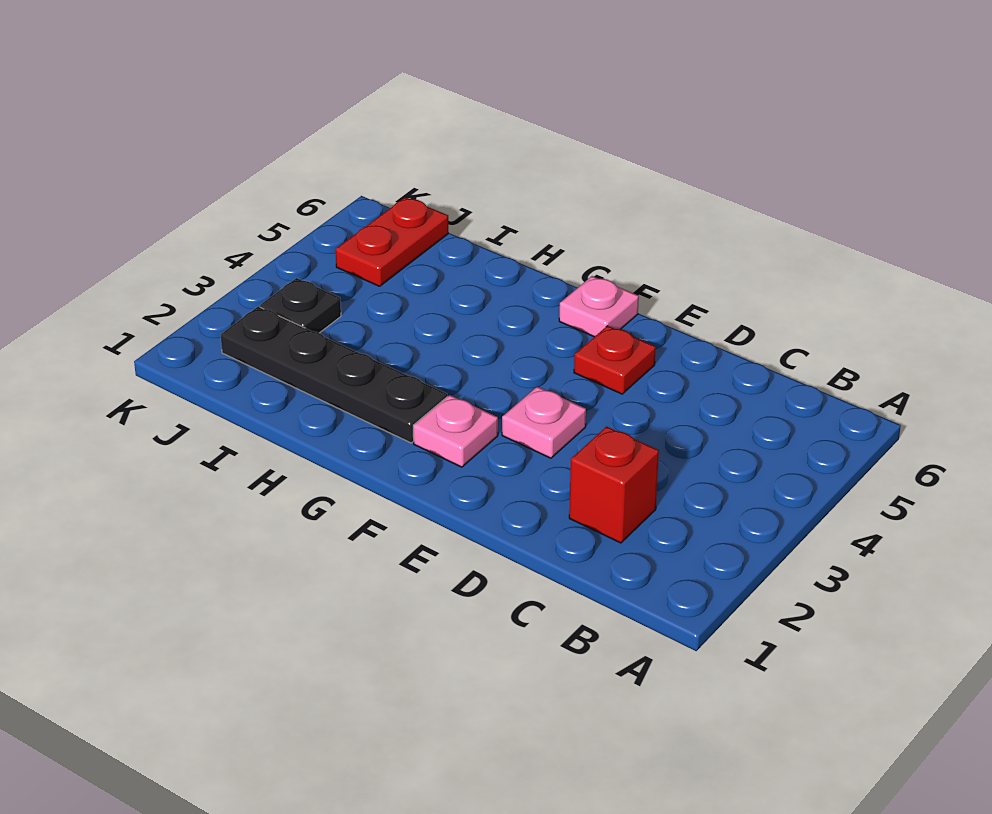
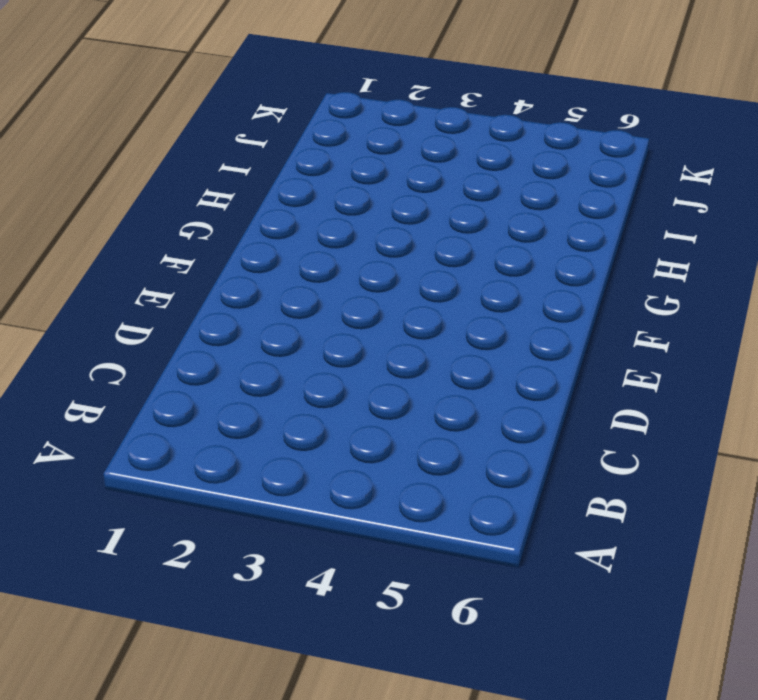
none -> red 1x1 brick [569,427,659,543]
none -> pink 1x1 plate [502,387,586,458]

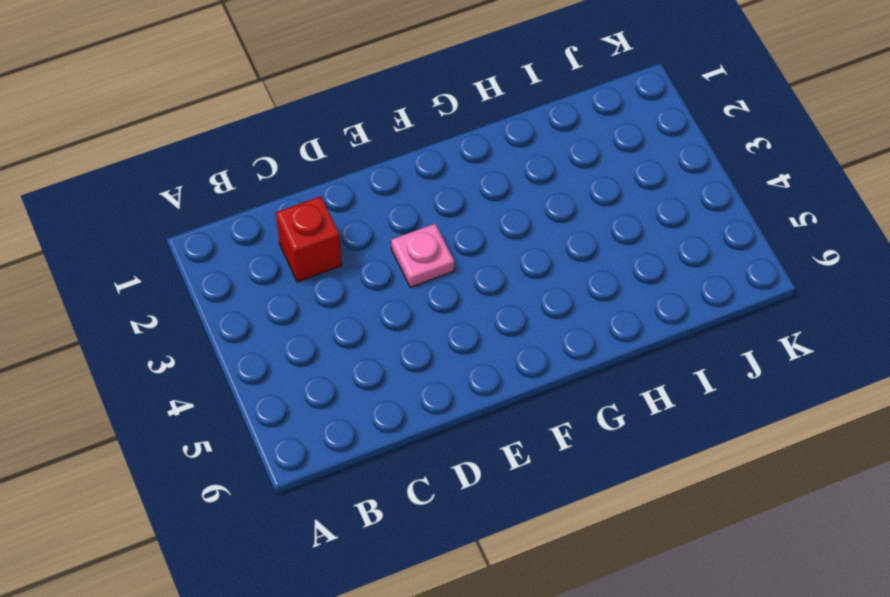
none -> red 1x1 plate [574,326,656,394]
none -> pink 1x1 plate [413,395,498,467]

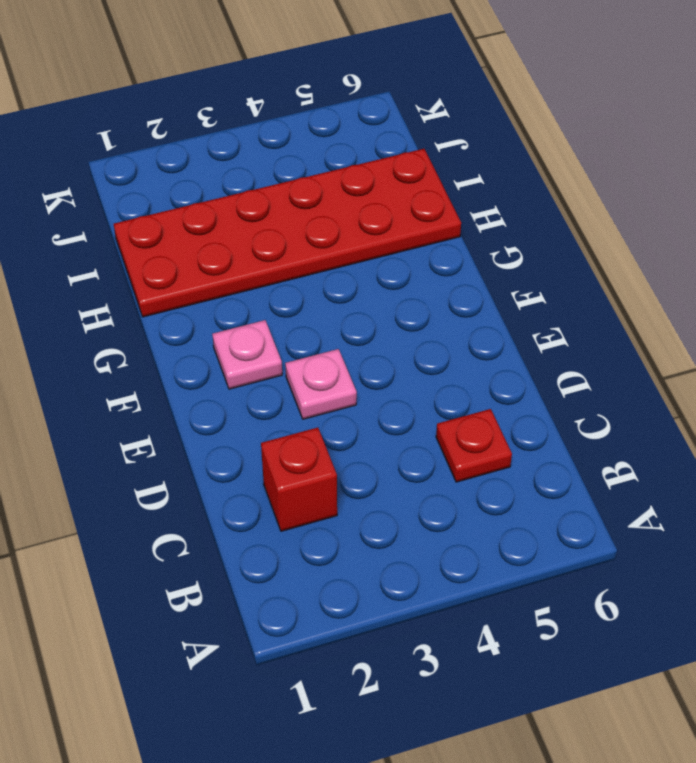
red 1x1 plate [436,409,512,482] -> red 1x1 plate moved to [574,326,656,394]
red 2x6 plate [114,149,461,317] -> black 1x4 plate [221,307,447,443]
none -> pink 1x1 plate [559,276,639,337]
none -> black 1x1 plate [260,278,341,333]

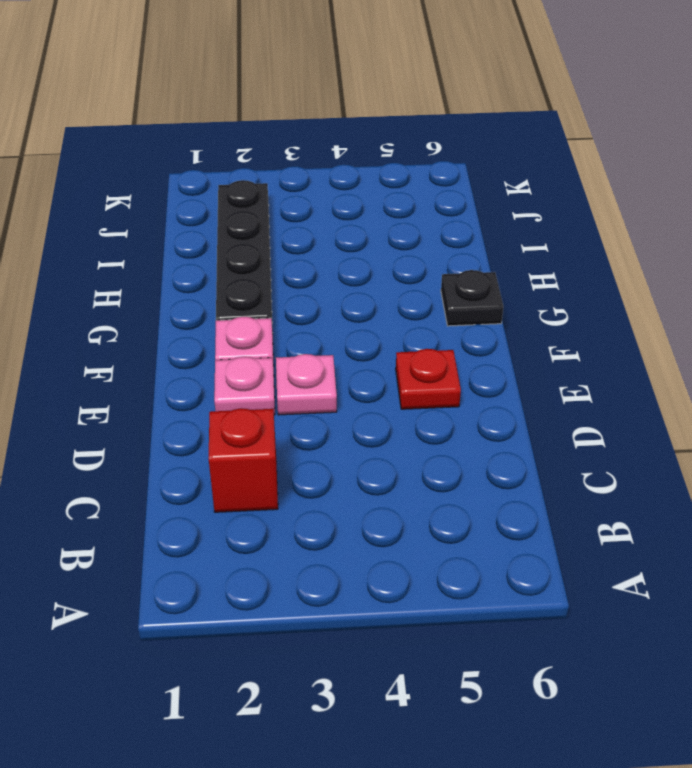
pink 1x1 plate [214,357,275,415] -> pink 1x1 plate moved to [559,276,639,337]
black 1x1 plate [441,270,503,326] -> black 1x1 plate moved to [260,278,341,333]
none -> red 1x2 plate [336,197,448,286]

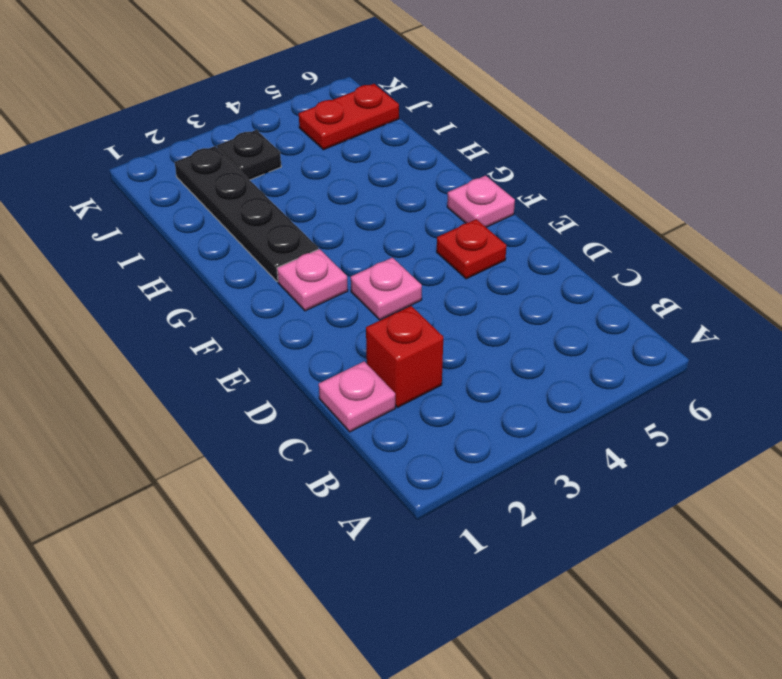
pink 1x1 plate [319,361,395,432] -> none

